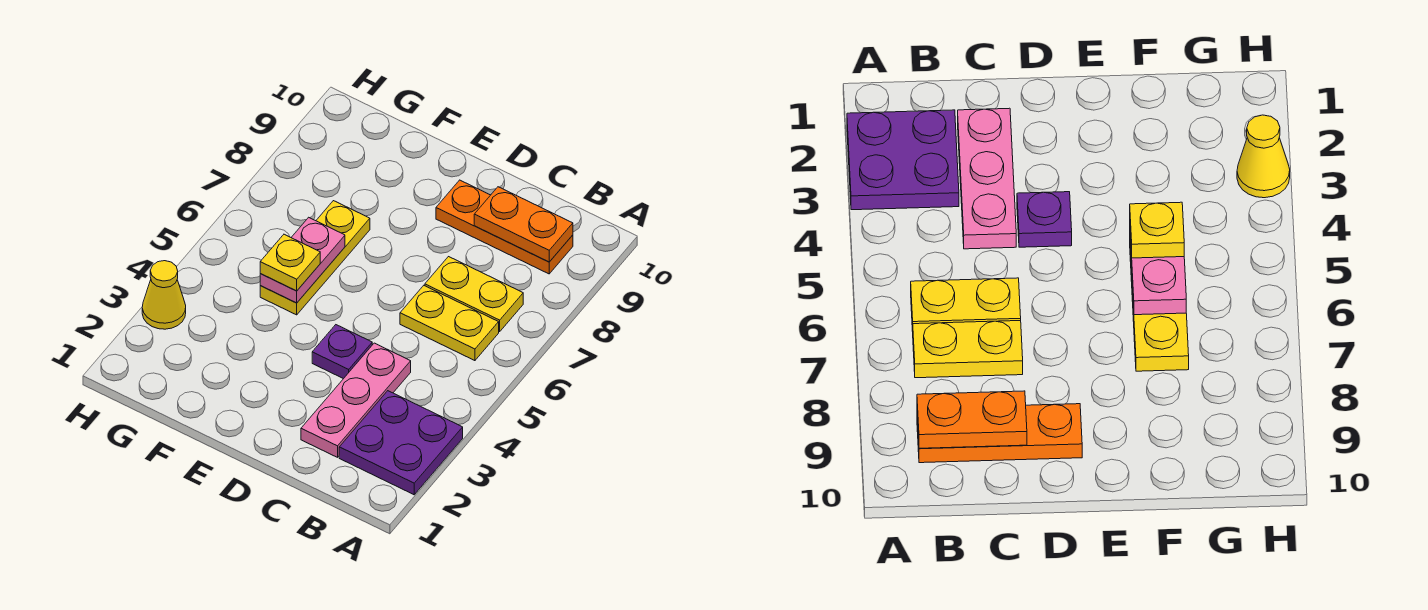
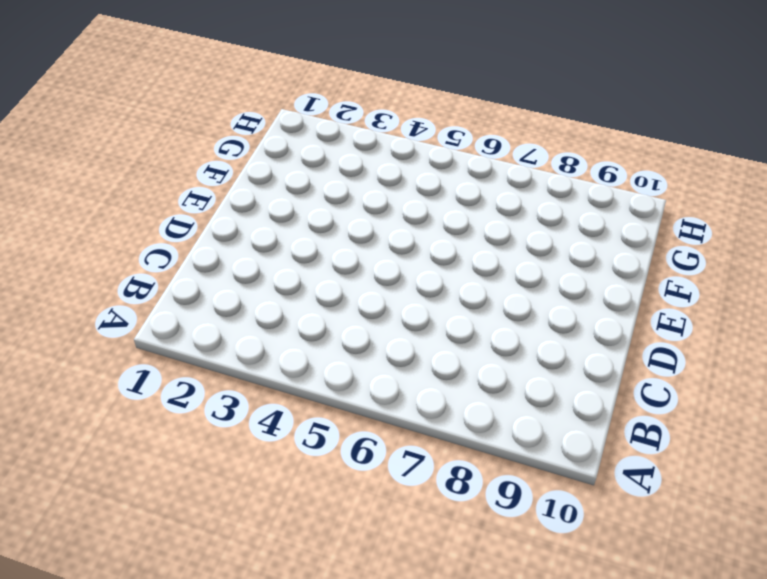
none -> purple 2x2 plate [339,391,463,495]
none -> yellow 1x2 plate [400,286,499,361]

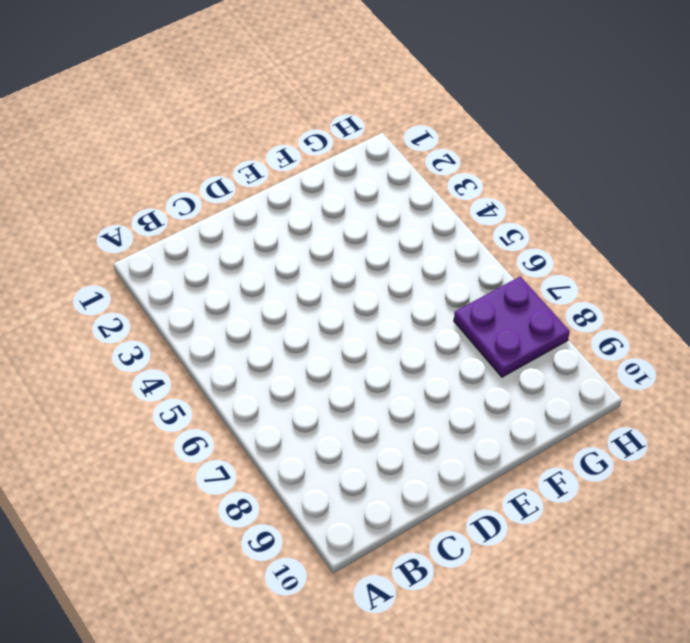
purple 2x2 plate [454,276,570,377] -> purple 2x2 plate moved to [339,391,463,495]
none -> yellow 1x2 plate [400,286,499,361]
none -> yellow 1x2 plate [425,257,523,332]

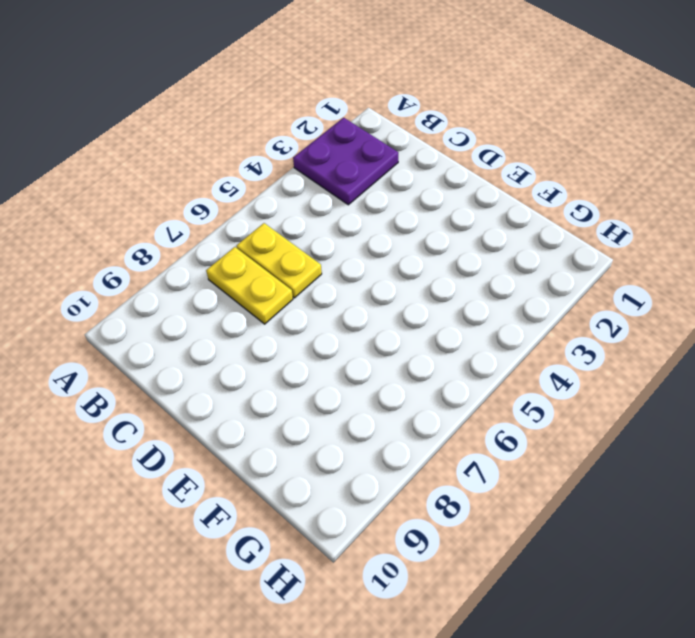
none -> orange 1x3 plate [436,180,573,274]
none -> pink 1x3 plate [301,343,411,457]

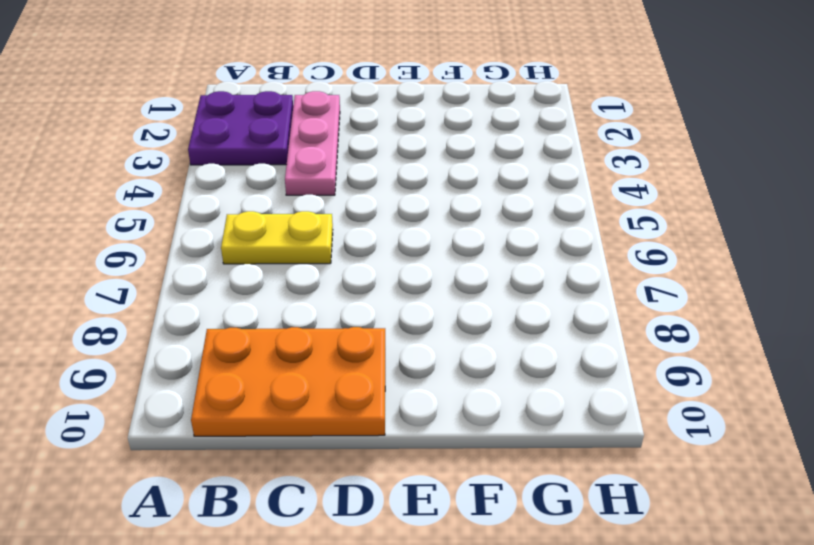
orange 2x3 plate [191,327,385,436] -> orange 1x3 plate [436,180,573,274]
none -> yellow 1x2 plate [425,257,523,332]
none -> purple 1x1 plate [312,325,372,379]

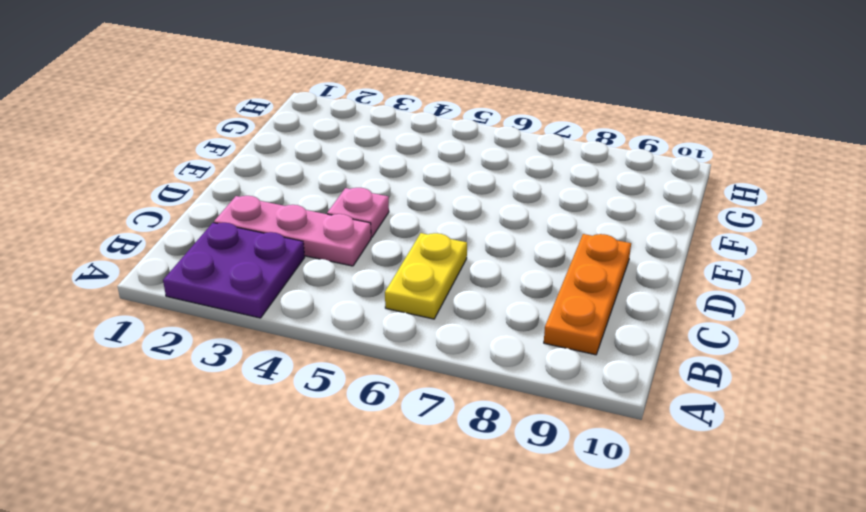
pink 1x1 plate [327,188,389,237] -> purple 1x1 plate [312,325,372,379]
none -> yellow 1x2 plate [425,257,523,332]
none -> yellow 1x3 plate [260,201,370,315]

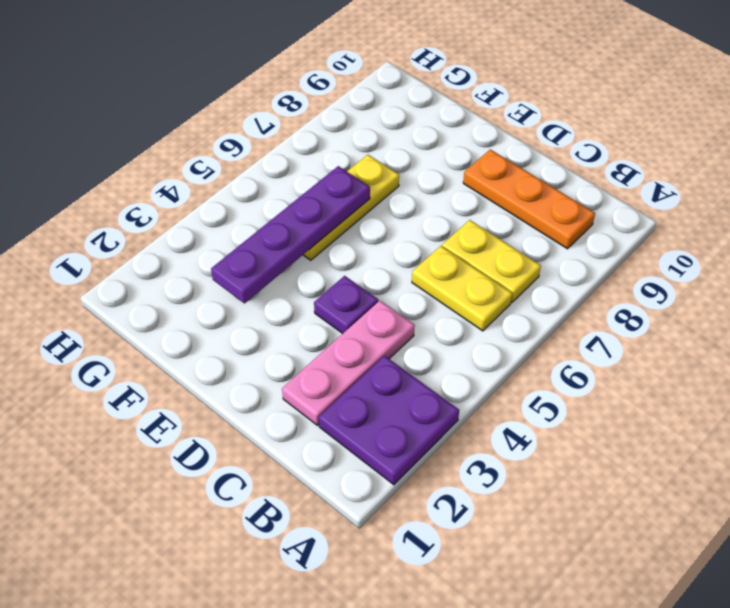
purple 1x4 plate [211,166,370,303] -> pink 1x2 plate [260,217,345,303]
none -> yellow 1x1 cone [142,261,186,329]
none -> orange 1x2 plate [474,187,573,262]

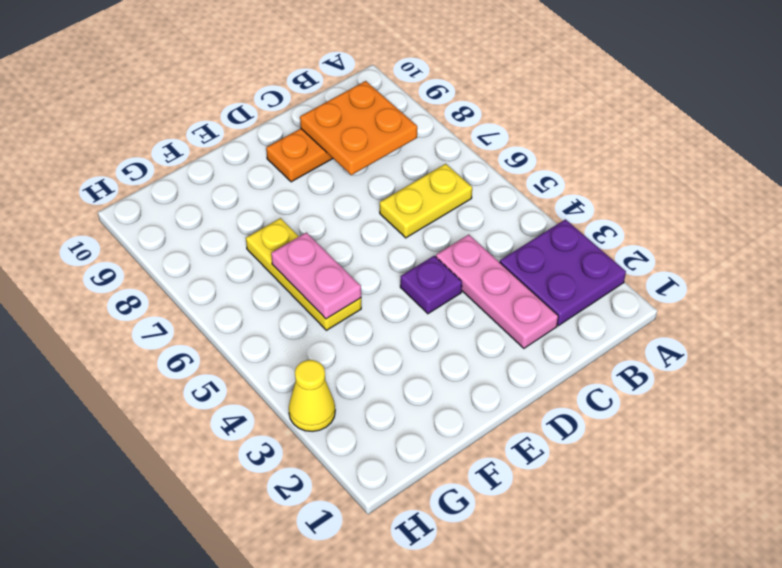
orange 2x2 plate [300,81,417,175] -> orange 1x2 plate [474,187,573,262]
none -> yellow 1x2 plate [425,257,523,332]
none -> yellow 1x1 plate [260,234,320,291]

